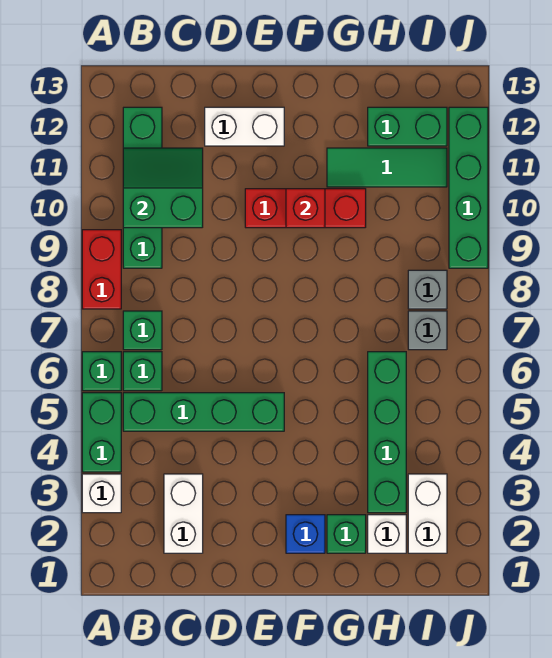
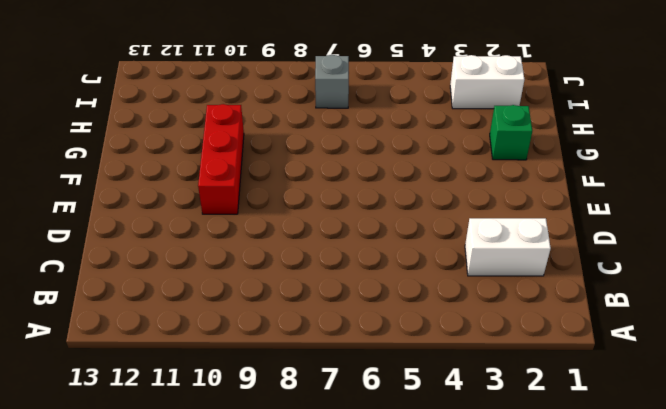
none -> white 1x1 brick [82,474,121,513]
none -> green 1x2 brick [82,393,121,472]
none -> green 1x1 brick [82,352,121,391]

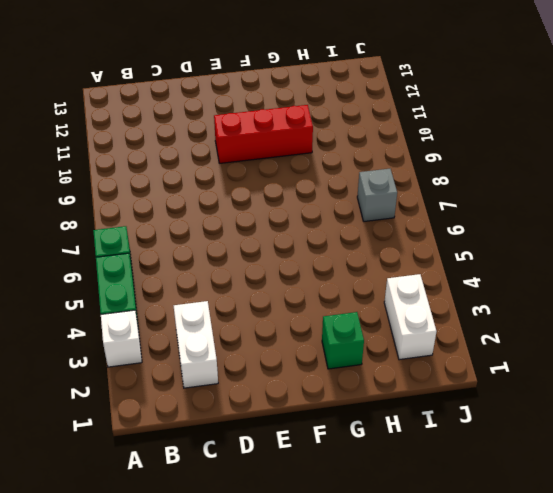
none -> red 1x2 brick [82,230,121,309]
none -> green 1x4 brick [123,393,284,431]
none -> green 1x1 brick [123,352,162,391]

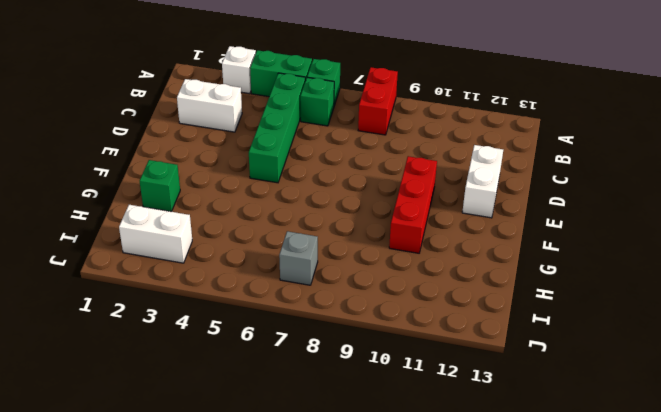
red 1x2 brick [358,67,398,135] -> red 1x2 brick turned to [82,230,121,309]
none -> green 1x1 brick [123,311,162,350]
none -> green 1x4 brick [123,107,162,268]
none -> blue 1x1 brick [286,515,325,553]

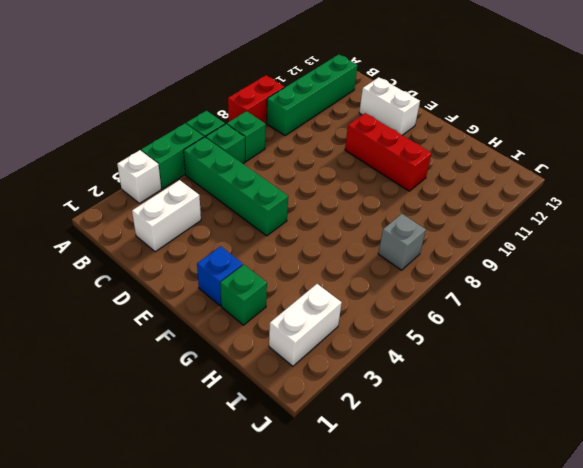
none -> green 1x3 tile [327,148,447,187]
none -> white 1x1 brick [368,515,406,553]
none -> green 1x4 brick [368,352,406,513]

